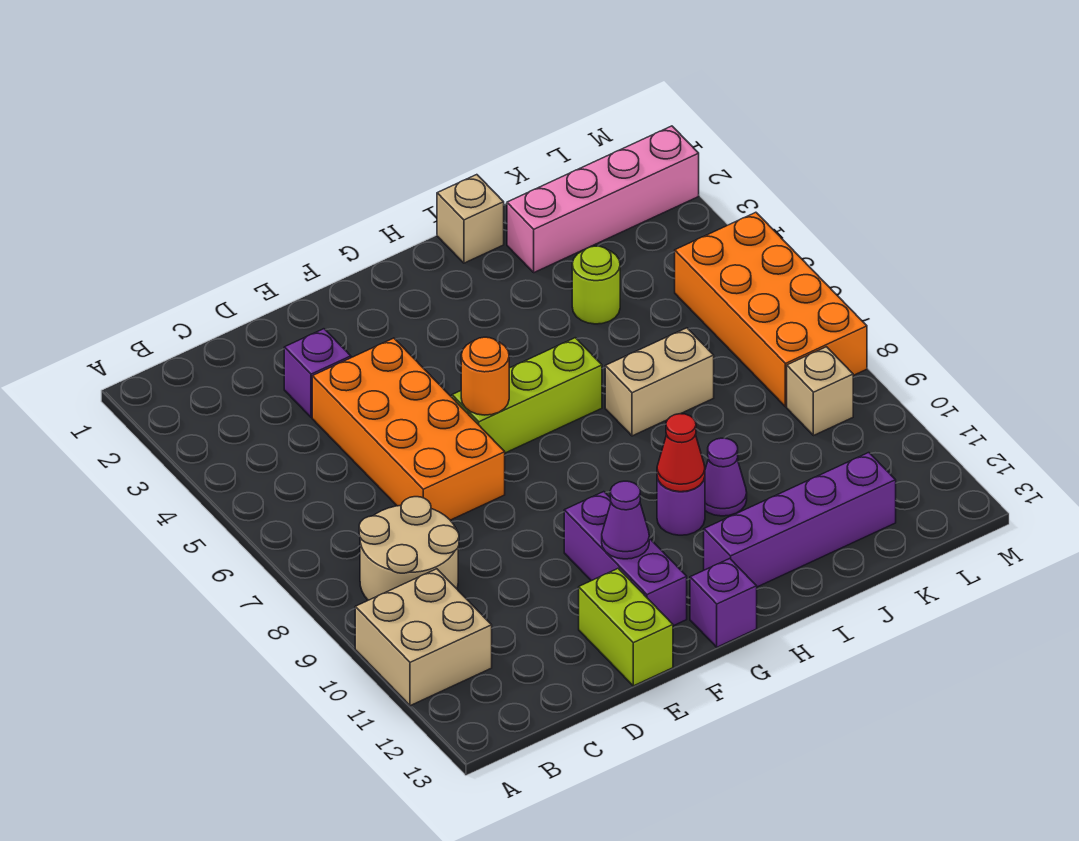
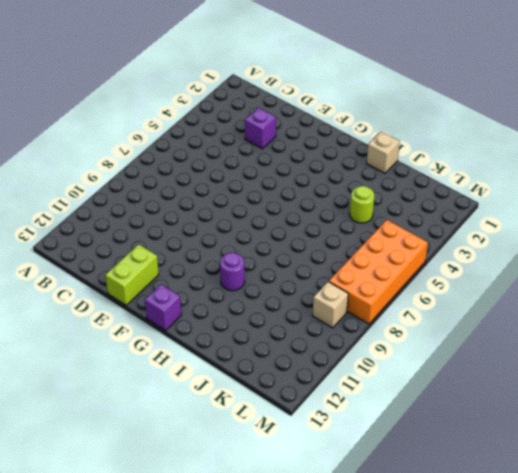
none -> tan 2x2 brick [355,569,492,706]
none -> tan 2x2 round brick [359,497,459,600]
none -> orange 2x4 brick [312,338,505,520]

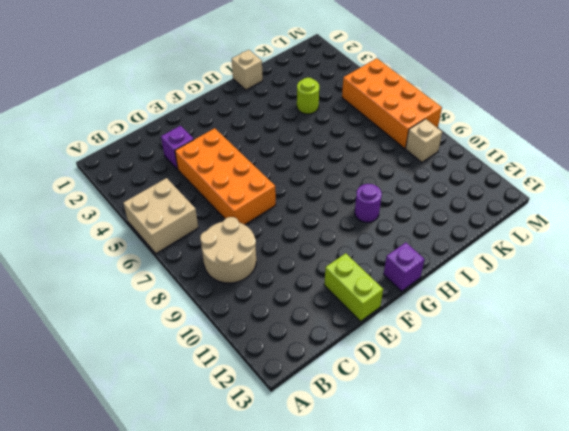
tan 2x2 brick [123,178,198,254] -> tan 2x2 brick moved to [355,569,492,706]
none -> lime 1x3 brick [452,338,602,453]
none -> purple 1x3 brick [564,492,687,626]
none -> purple 1x4 brick [704,453,896,587]

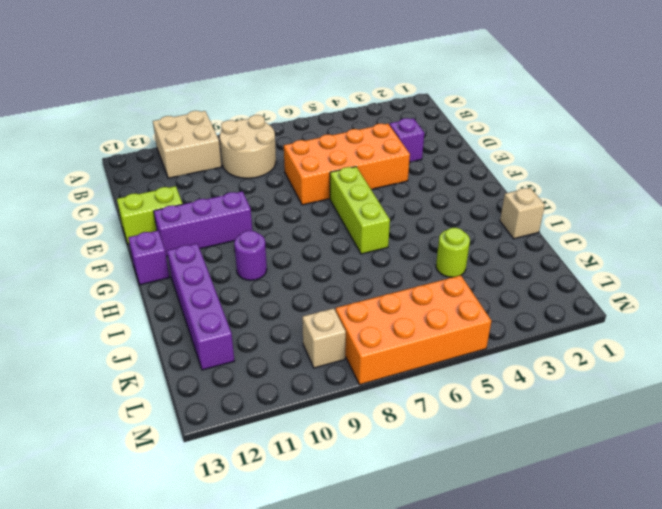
none -> tan 1x2 brick [605,328,714,436]
none -> purple 1x1 cone [705,438,747,516]
none -> pink 1x4 brick [507,126,699,273]

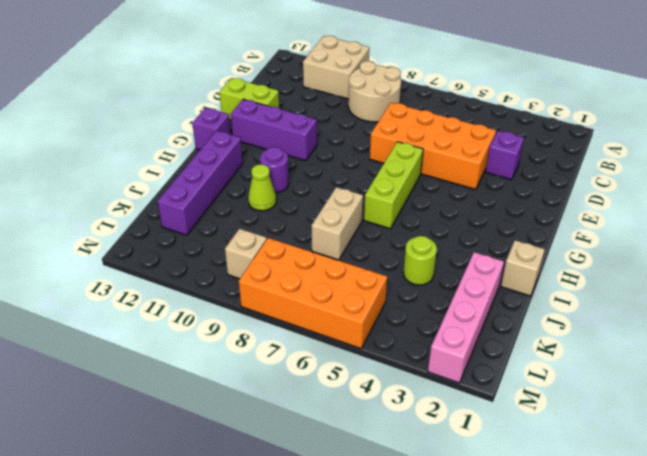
lime 1x1 cone [248,164,276,211] -> purple 1x1 cone [705,438,747,516]
none -> orange 1x1 round brick [461,337,509,415]
none -> purple 1x1 cone [602,481,649,559]
none -> red 1x1 cone [657,414,705,492]

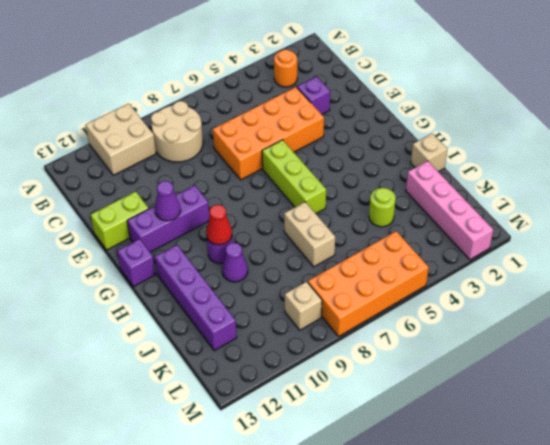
orange 1x1 round brick [274,50,297,87] -> orange 1x1 round brick moved to [461,337,509,415]

